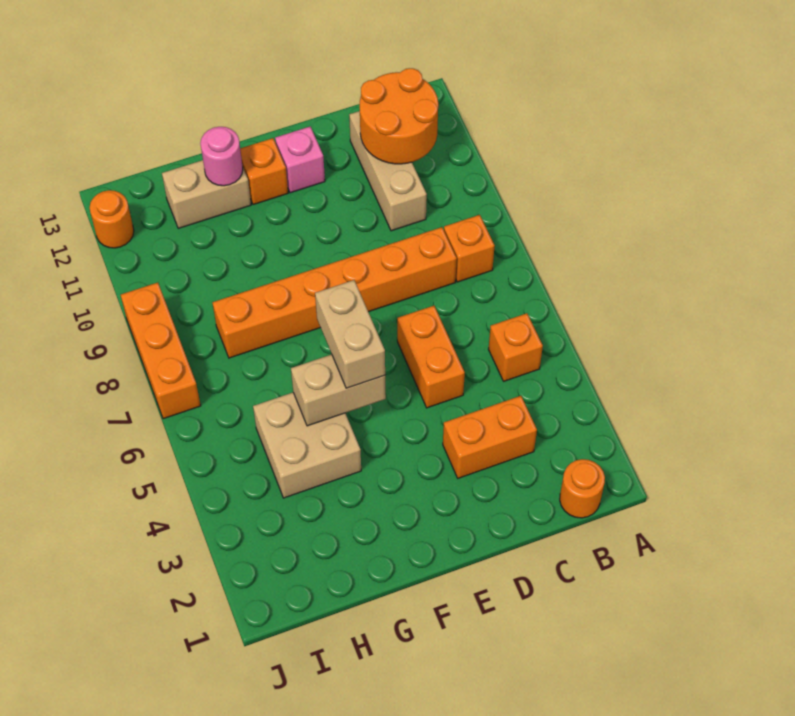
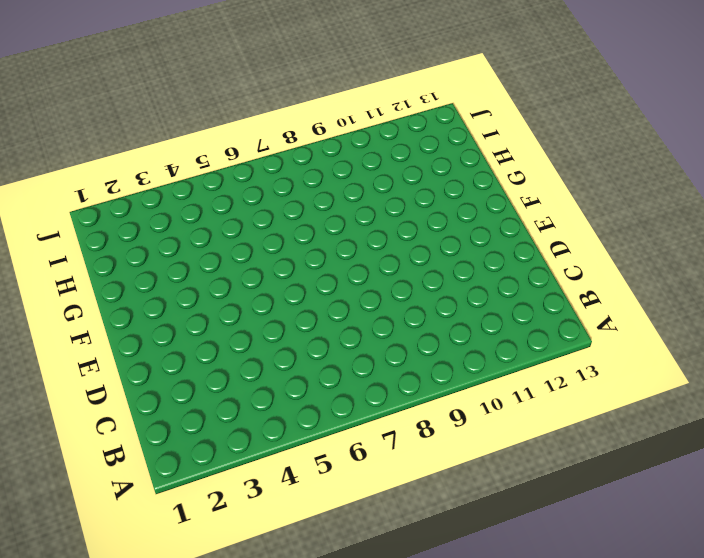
none -> orange 1x1 round brick [560,459,605,518]
none -> orange 1x1 brick [488,313,543,381]
none -> orange 1x1 brick [444,215,495,282]

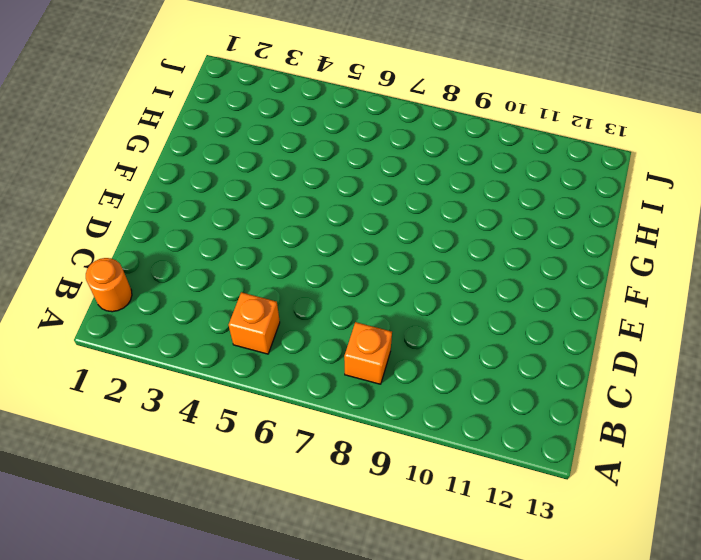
none -> orange 1x2 brick [443,396,537,478]
none -> orange 1x6 brick [212,227,457,358]
none -> tan 1x3 brick [349,111,427,231]

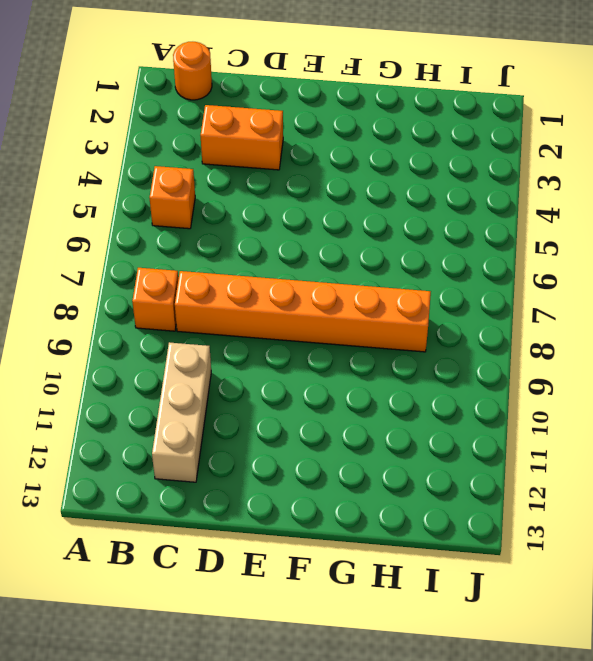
none -> orange 1x2 brick [397,306,465,408]
none -> pink 1x1 brick [275,127,325,193]
none -> orange 1x1 brick [240,138,288,205]

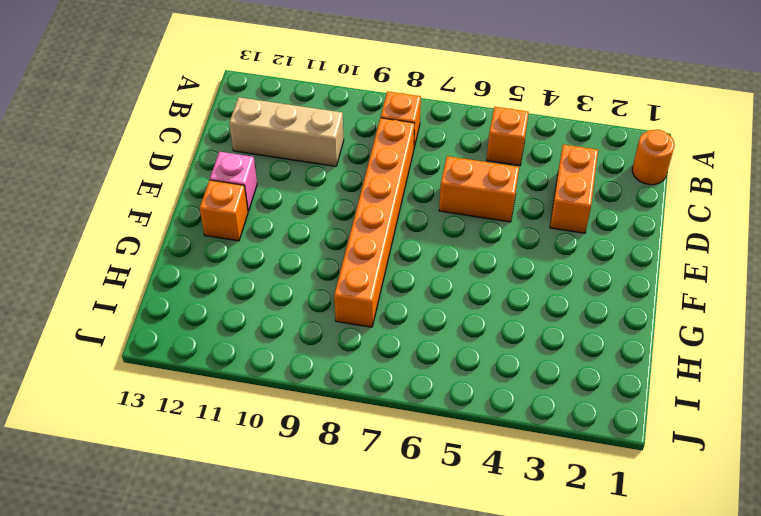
none -> tan 2x2 brick [253,393,361,498]
none -> tan 1x2 brick [162,160,251,228]
none -> orange 1x3 brick [121,283,201,419]

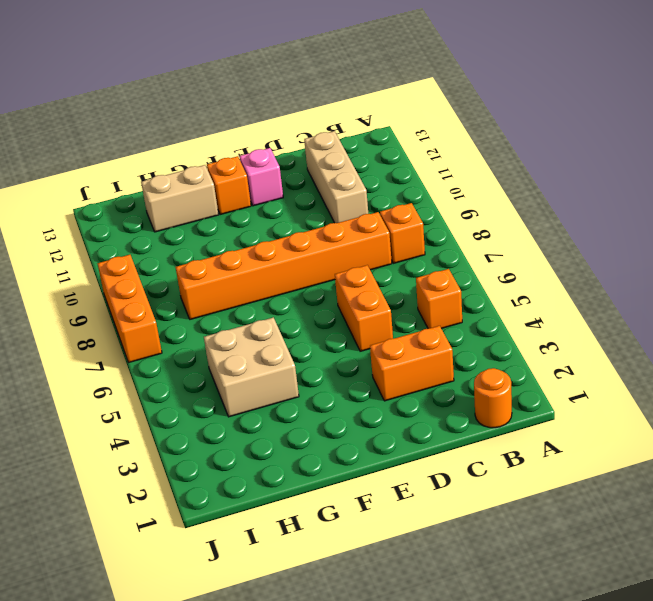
none -> orange 1x1 round brick [90,190,134,248]
none -> orange 2x2 round brick [360,68,438,164]
none -> tan 1x2 brick [291,354,386,426]

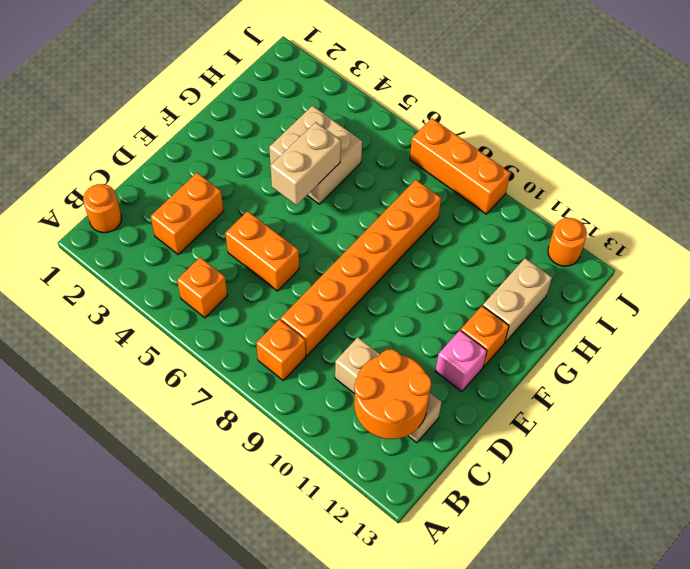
none -> pink 1x1 round brick [200,127,243,186]
none -> tan 1x2 brick [315,280,385,388]

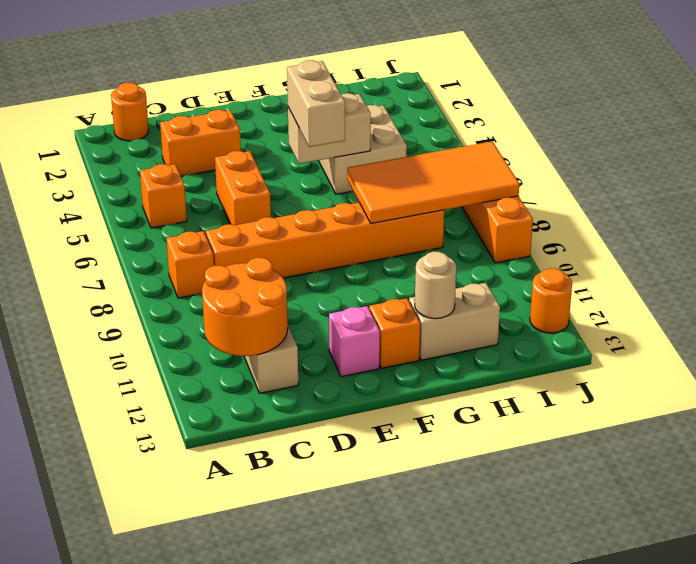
orange 2x4 tile [347,141,519,223] -> none
tan 1x1 round brick [415,252,456,319] -> pink 1x1 round brick [200,127,243,186]

